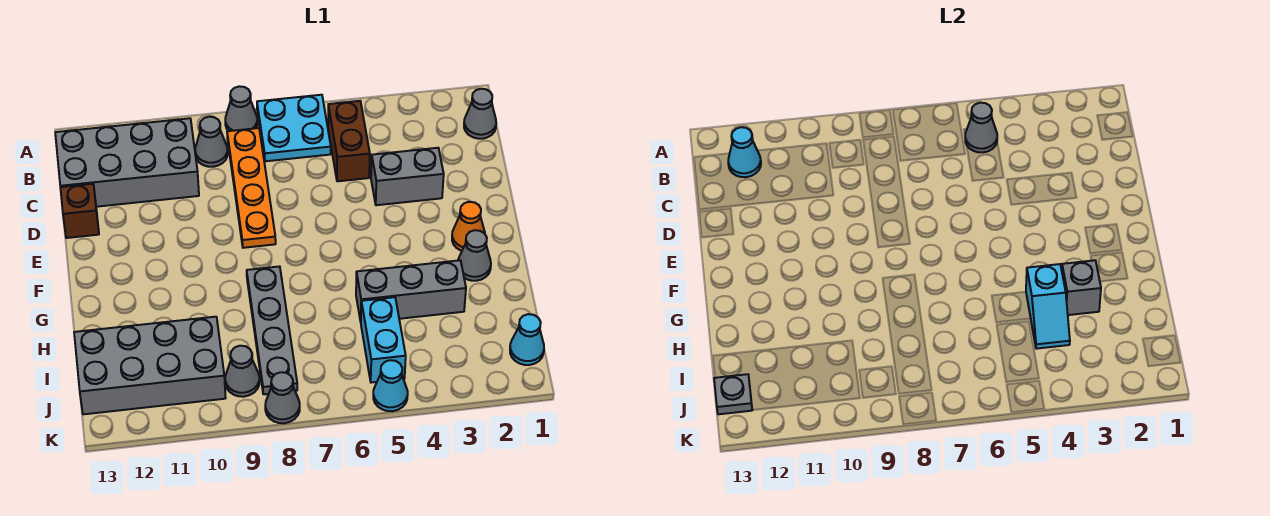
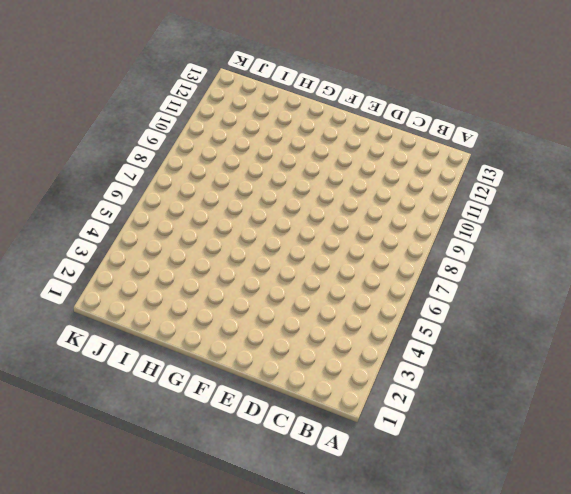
none -> cyan 2x2 plate [257,95,331,161]
none -> grey 1x1 cone [225,86,257,131]
none -> grey 1x1 cone [464,89,496,139]

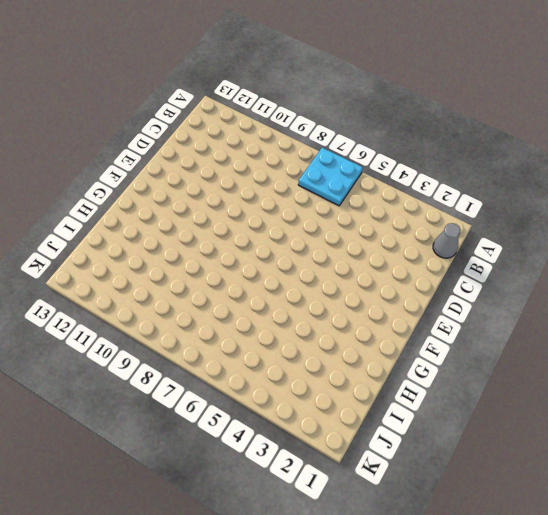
none -> grey 1x1 cone [225,86,257,131]
none -> brown 1x2 brick [328,101,370,181]
none -> orange 1x4 plate [227,128,276,248]

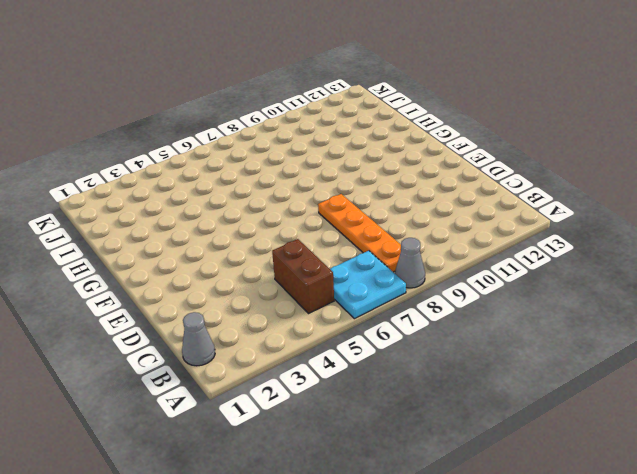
none -> grey 1x1 cone [195,117,228,167]
none -> grey 2x4 brick [55,118,199,207]
none -> grey 1x2 brick [371,148,444,205]

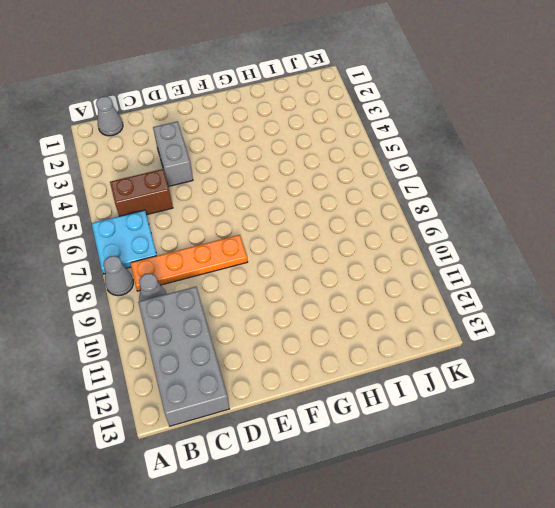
none -> brown 1x1 brick [60,184,99,238]
none -> orange 1x1 cone [452,202,485,251]
none -> grey 1x1 cone [458,230,491,281]

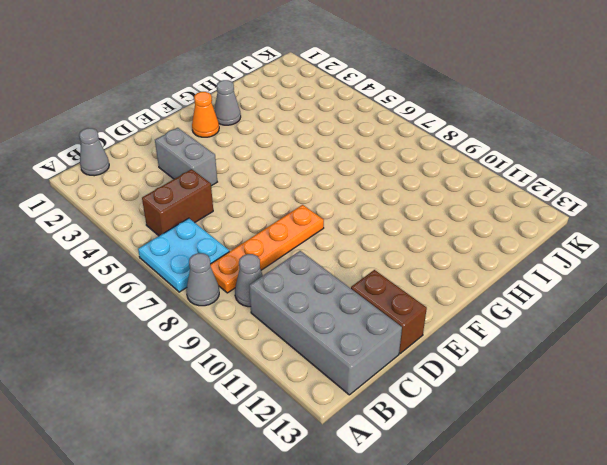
brown 1x2 brick [351,270,427,354] -> brown 1x1 brick [60,184,99,238]
none -> grey 1x4 plate [247,266,297,394]
none -> grey 1x3 brick [356,260,466,322]
none -> cyan 1x2 brick [361,297,406,383]

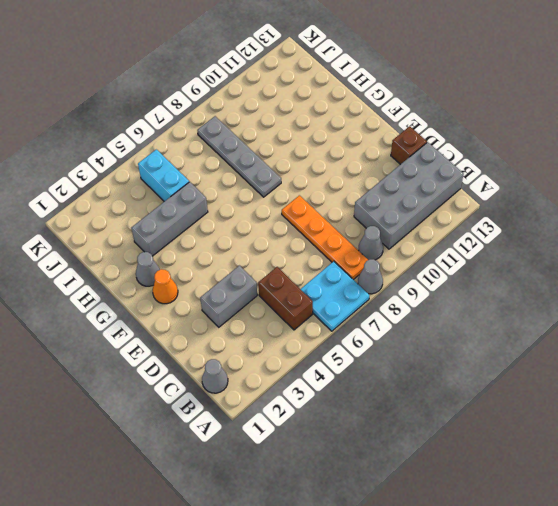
none -> grey 2x4 brick [74,317,226,414]
none -> cyan 1x1 cone [510,314,544,365]
none -> grey 1x1 cone [225,346,259,397]

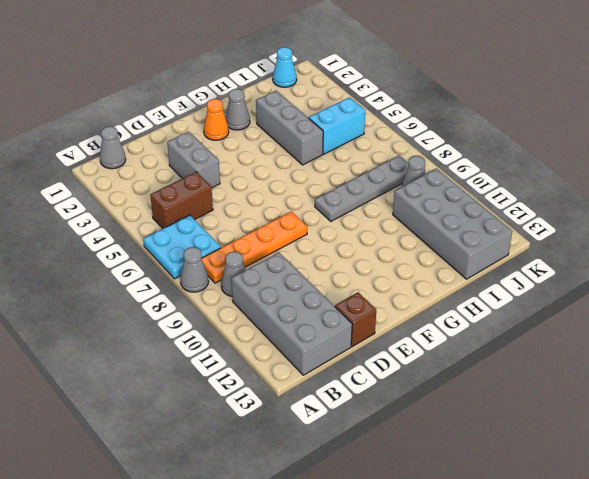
none -> cyan 1x1 cone [373,360,408,411]
none -> grey 1x1 cone [265,372,300,423]
none -> grey 1x1 cone [965,103,997,152]

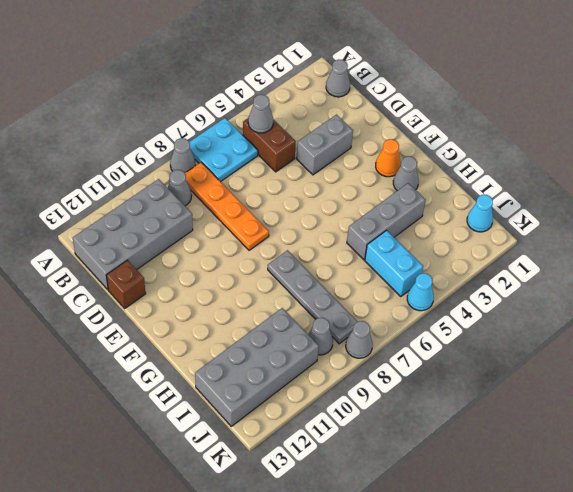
none -> cyan 1x1 cone [728,127,761,177]
none -> grey 1x1 brick [1062,260,1101,315]
none -> cyan 1x2 slope [1026,264,1070,349]

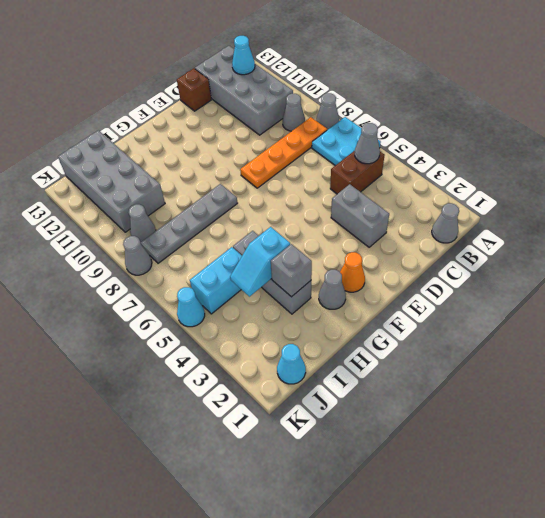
none -> grey 1x1 plate [714,374,752,414]

